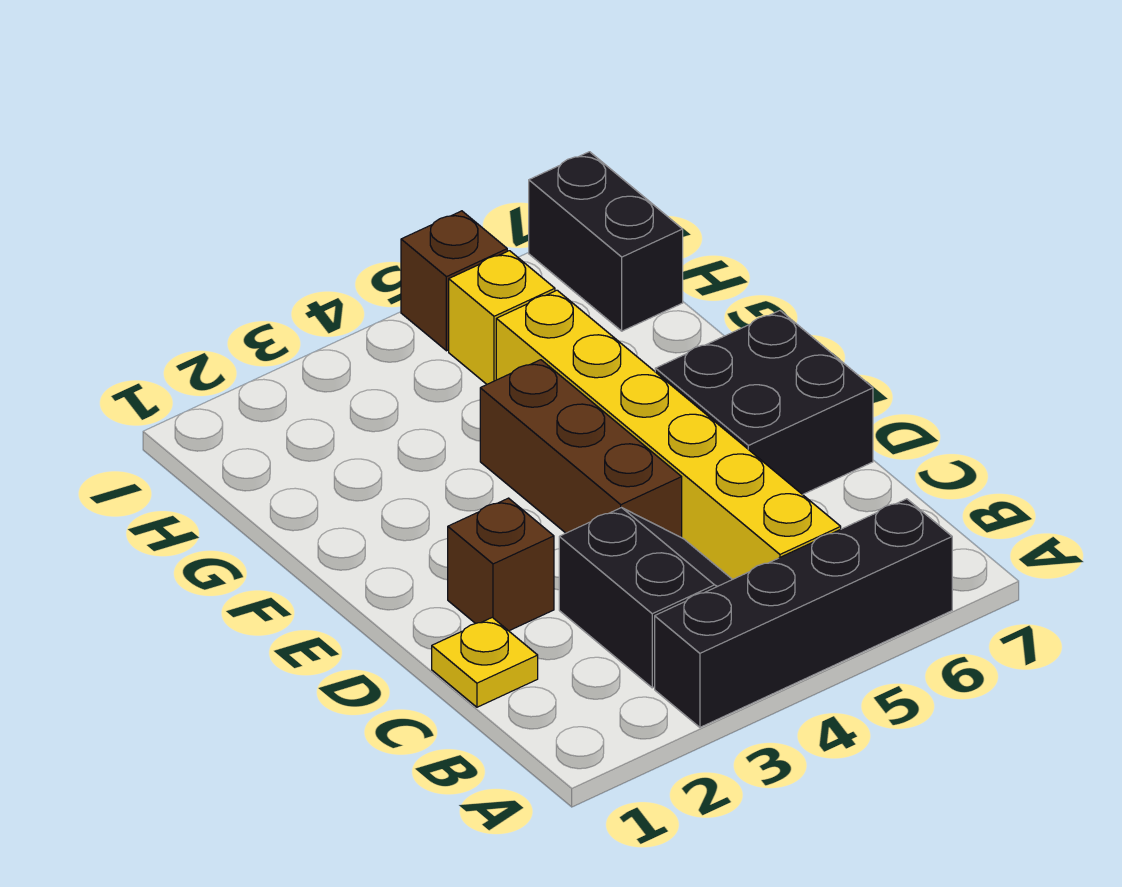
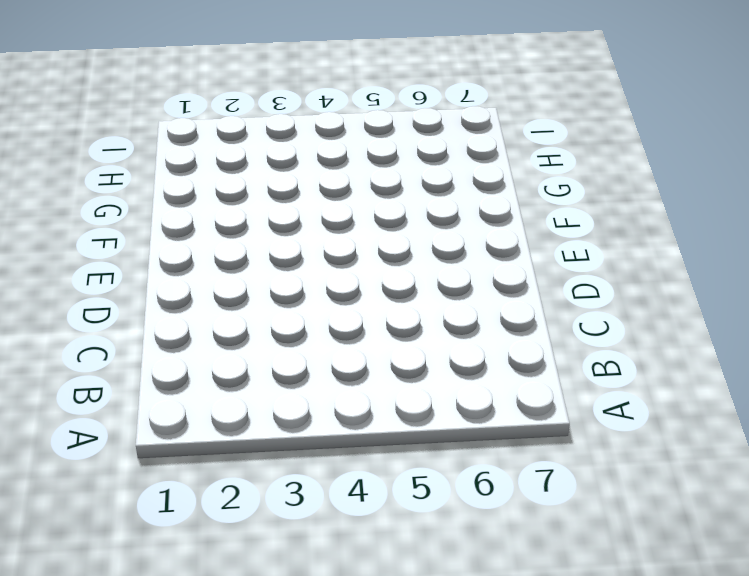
none -> black 1x4 brick [655,499,952,727]
none -> black 2x2 slope [559,508,732,688]

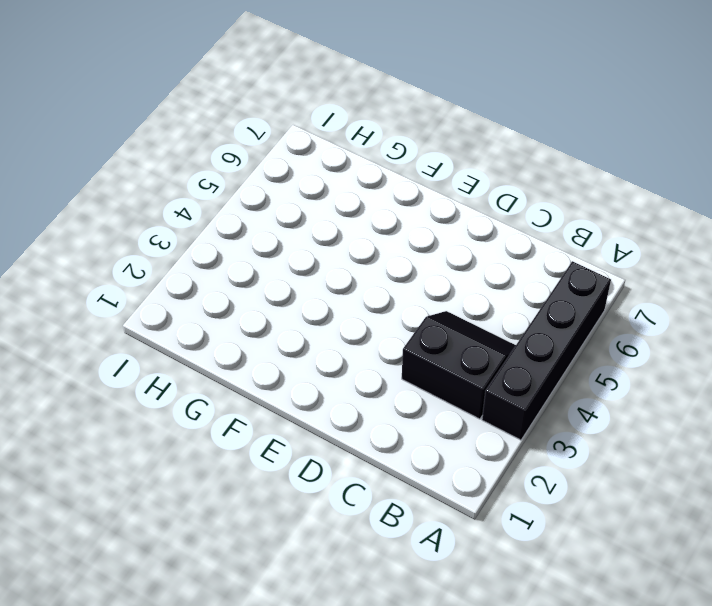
none -> yellow 1x6 brick [496,290,841,579]
none -> yellow 1x1 plate [432,617,538,707]

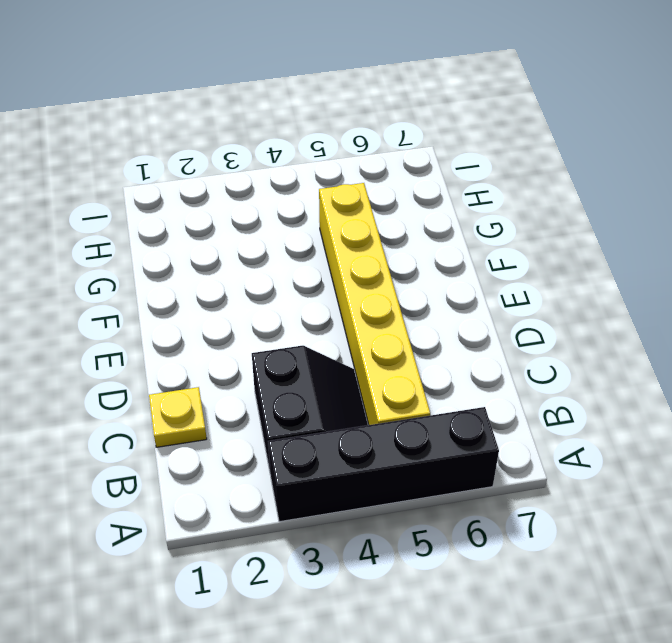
none -> brown 1x1 brick [448,498,554,631]
none -> brown 1x3 brick [480,360,682,538]

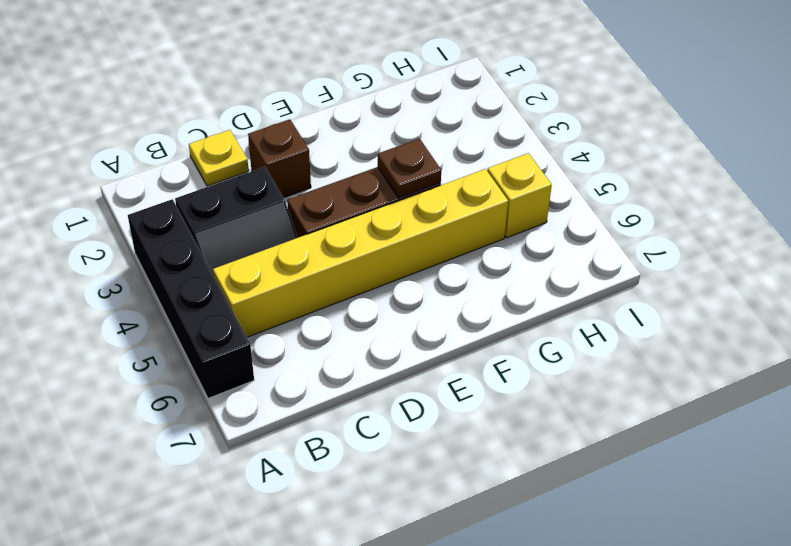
brown 1x1 plate [378,139,441,198] -> none
none -> black 2x2 brick [655,311,873,495]
none -> black 1x2 brick [529,152,683,331]

